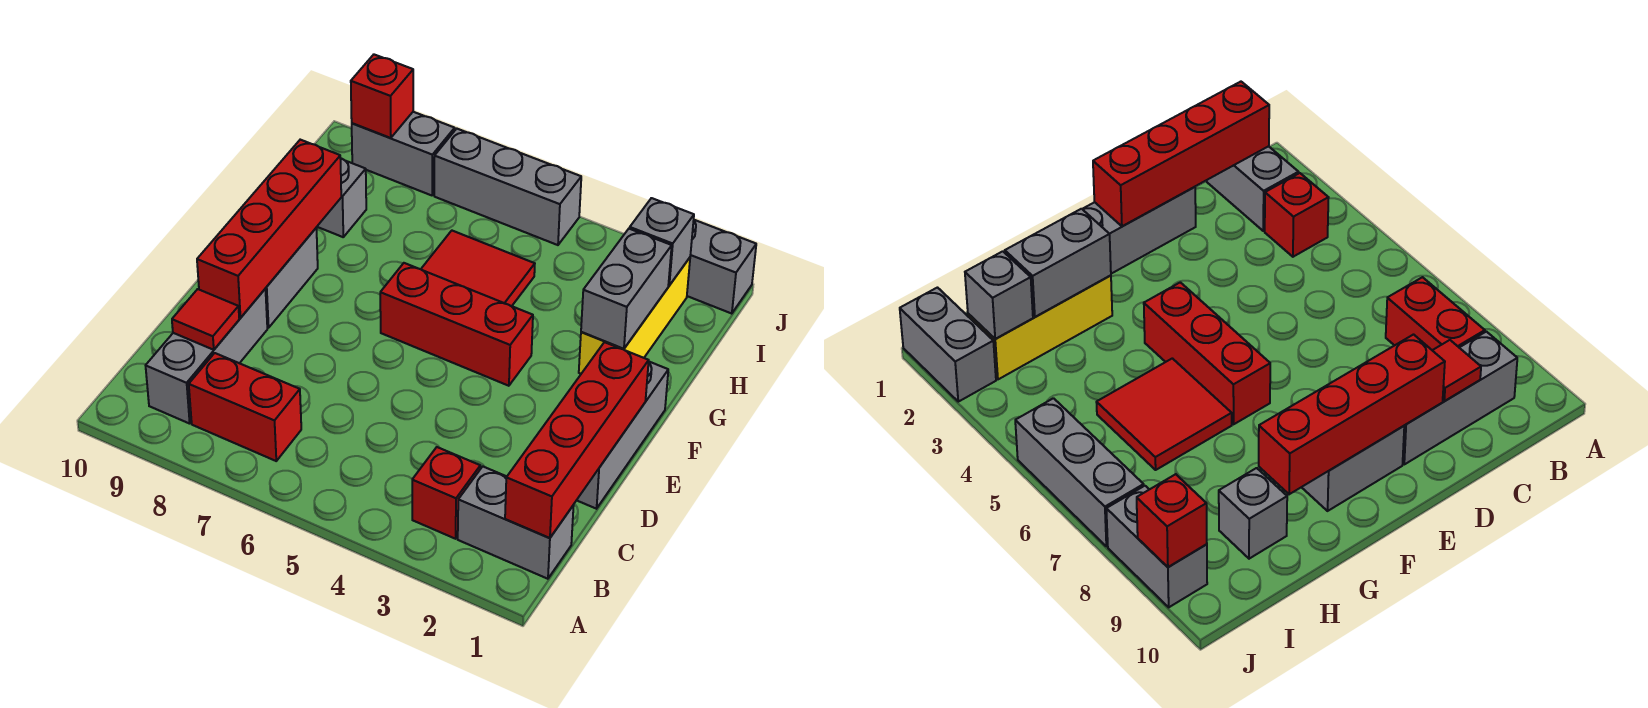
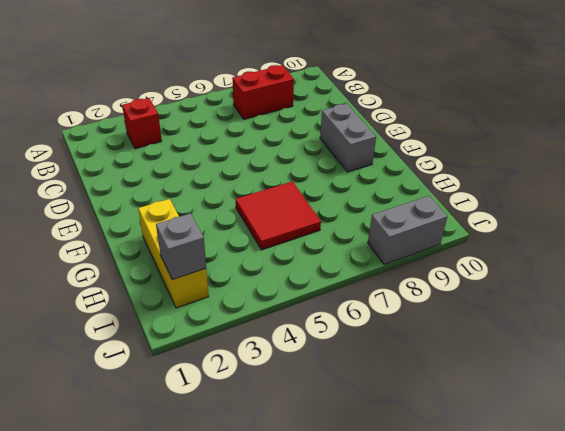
none -> grey 1x2 brick [458,467,574,579]
none -> grey 1x3 brick [146,289,267,424]
none -> grey 1x3 brick [577,362,668,509]

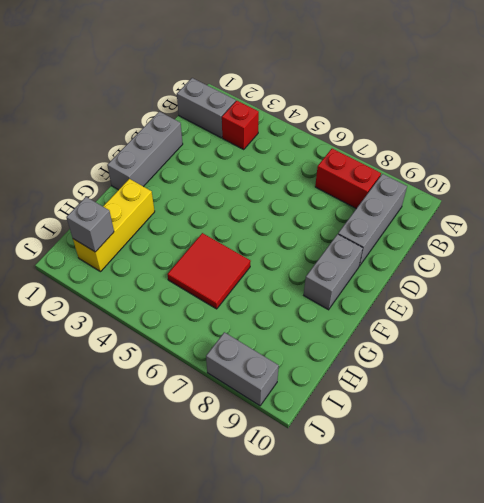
none -> red 1x3 brick [380,263,533,386]
none -> grey 1x1 brick [317,158,366,237]
none -> grey 1x2 brick [687,220,756,314]

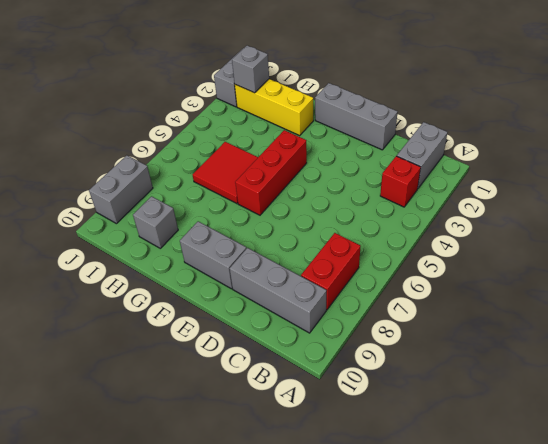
none -> grey 1x3 brick [434,129,581,245]
none -> red 1x4 brick [505,342,649,538]
none -> red 1x1 tile [172,289,239,350]

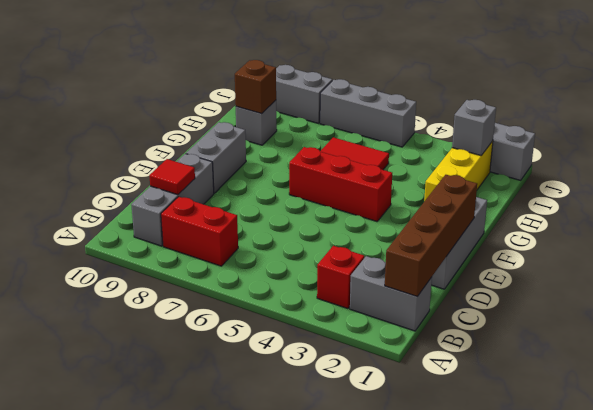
brown 1x4 brick [385,175,477,296] -> red 1x4 brick [505,342,649,538]
brown 1x1 brick [235,60,276,114] -> none
none -> red 1x4 brick [197,140,341,318]
none -> grey 1x2 brick [581,229,672,349]
none -> red 1x1 brick [351,55,413,138]

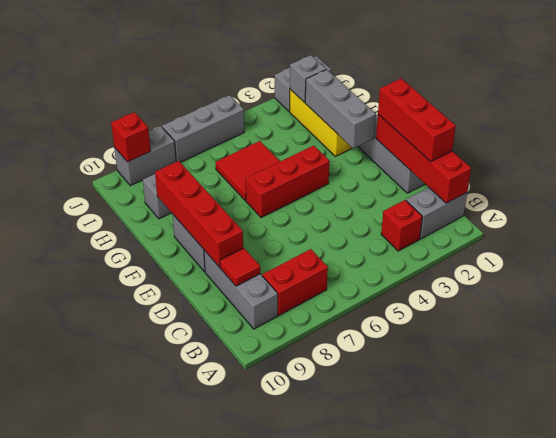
red 1x3 brick [378,78,456,161] -> none
grey 1x3 brick [305,69,376,148] -> grey 1x2 brick [581,229,672,349]

